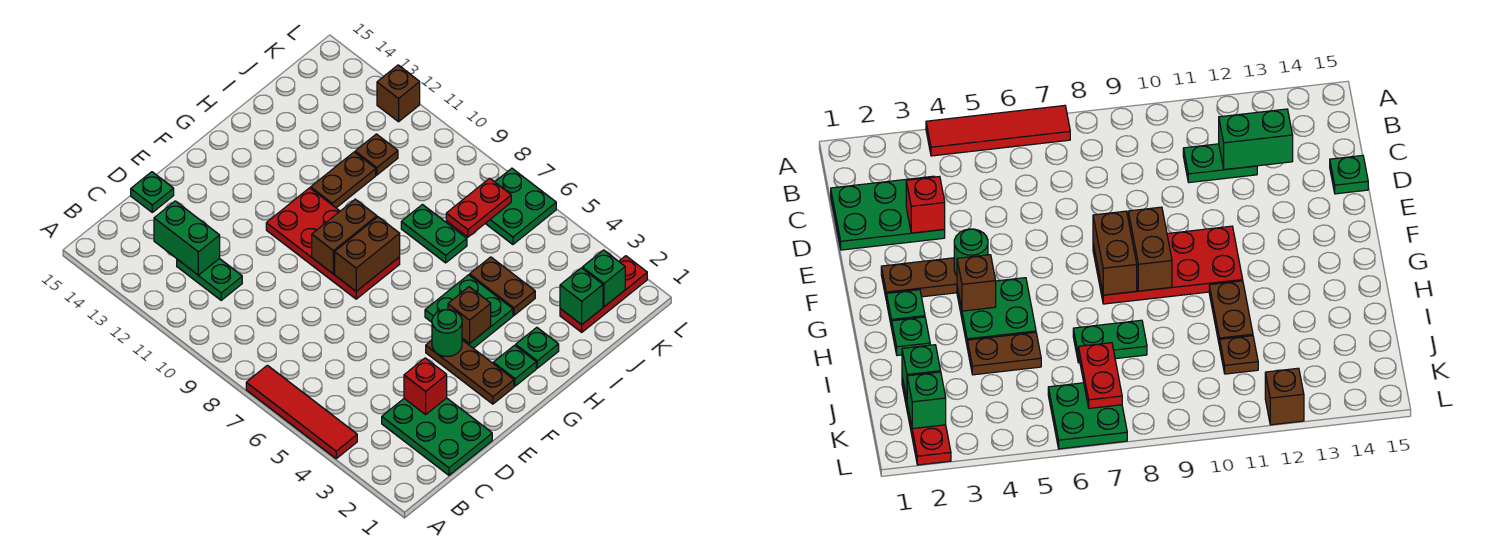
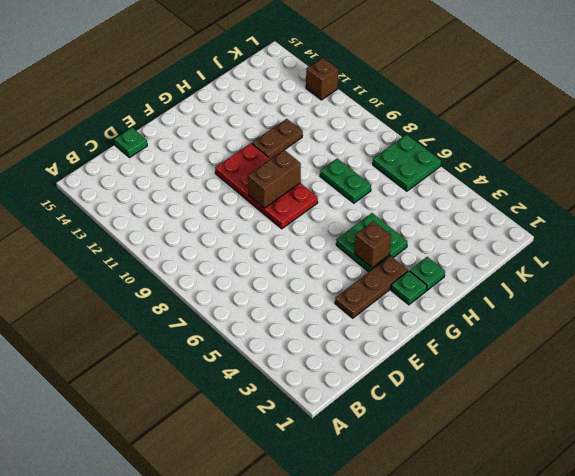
brown 1x3 plate [335,256,408,318] -> brown 1x3 plate turned to [426,340,514,404]
none -> red 1x4 tile [246,365,357,459]
none -> green 2x3 plate [382,398,492,475]
none -> green 1x2 plate [177,258,242,300]

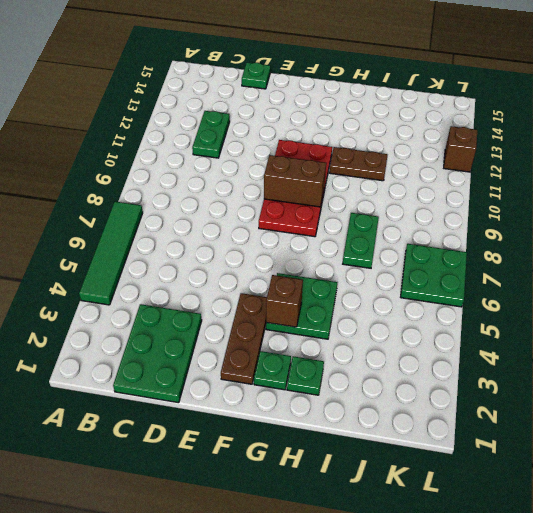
green 1x4 tile [79,202,143,305] -> red 1x4 tile [246,365,357,459]
none -> brown 1x2 plate [470,257,535,315]
none -> red 1x3 plate [560,256,647,332]
none -> brown 1x1 plate [355,134,398,175]

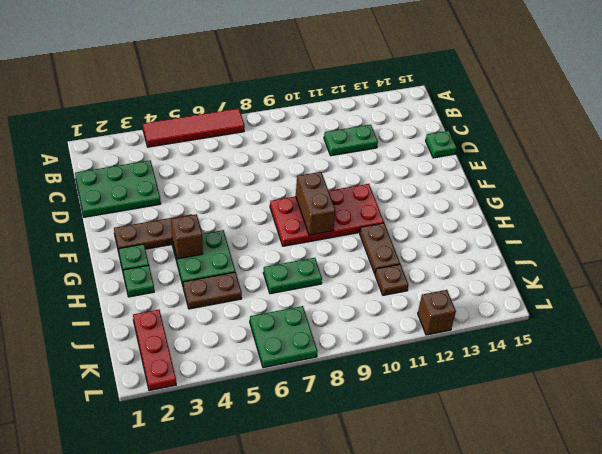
none -> green 1x2 brick [154,201,220,275]
none -> red 1x1 brick [404,358,447,414]
none -> green 1x1 round brick [432,310,462,356]

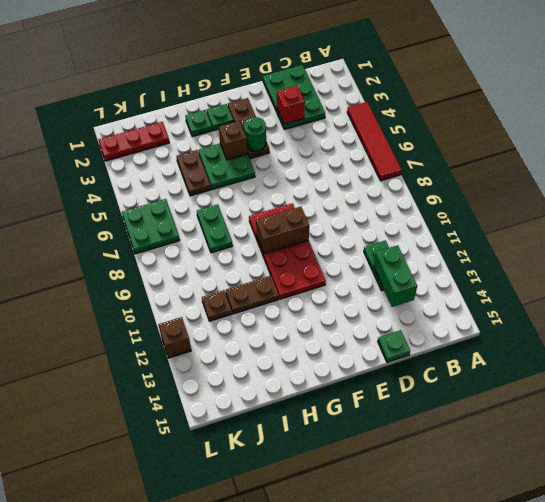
none -> brown 1x2 brick [335,217,400,291]
none -> green 1x1 brick [560,268,603,325]
none -> red 1x2 plate [446,178,511,237]

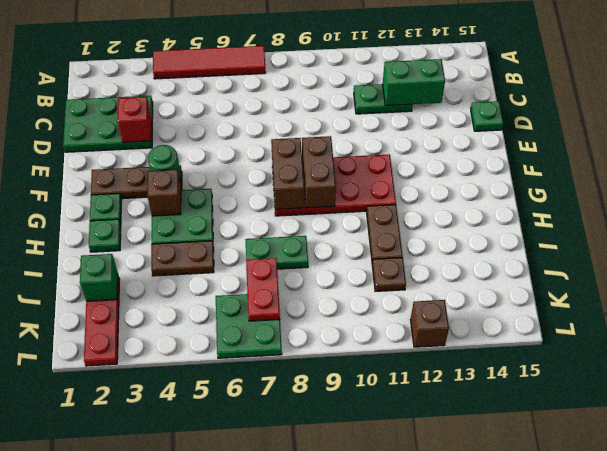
none -> green 1x1 brick [582,250,625,307]

